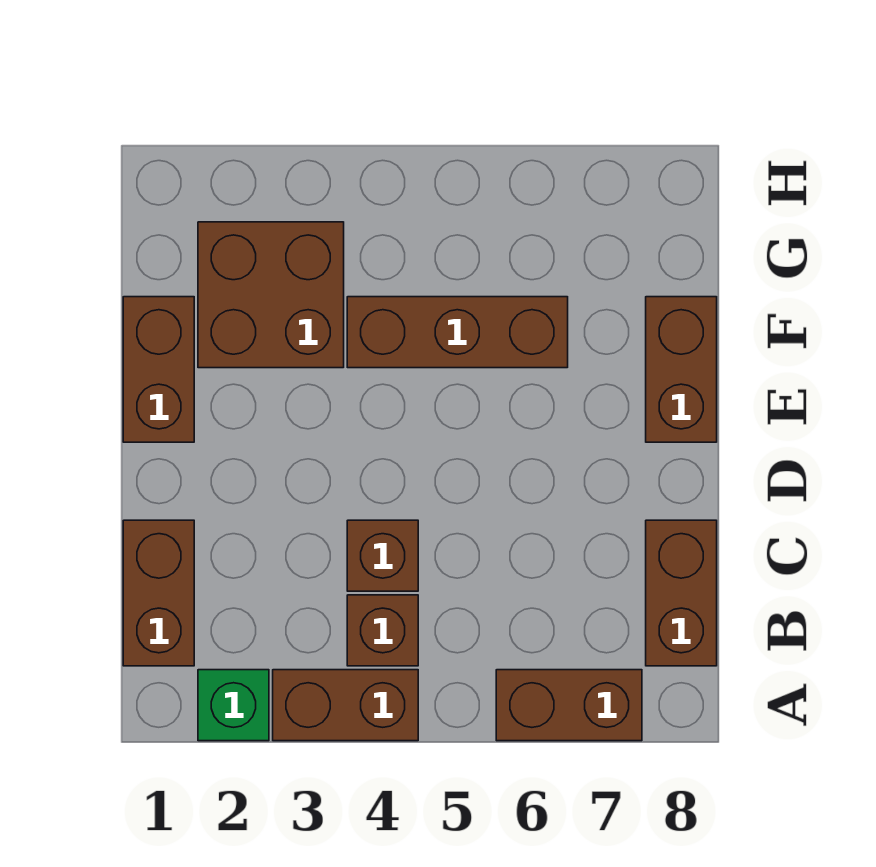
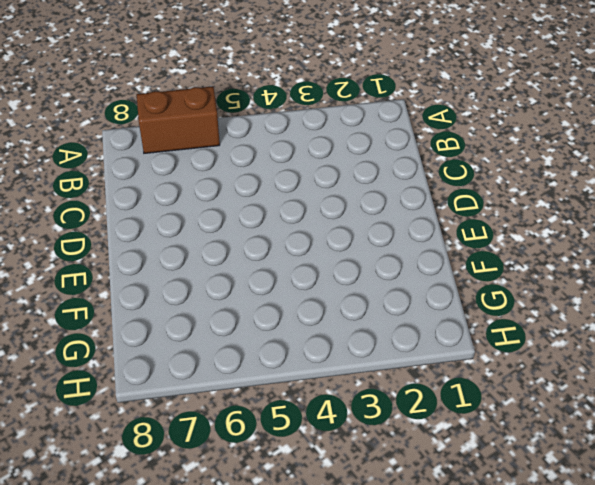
none -> green 1x1 brick [198,670,269,741]
none -> brown 1x2 brick [273,670,418,741]

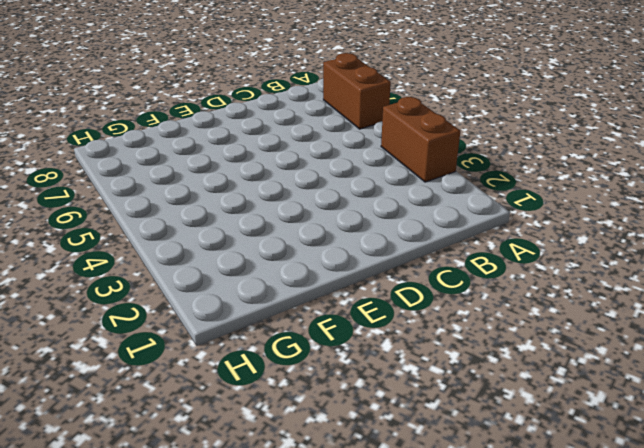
none -> green 1x1 brick [198,670,269,741]
none -> brown 1x2 brick [123,520,194,666]

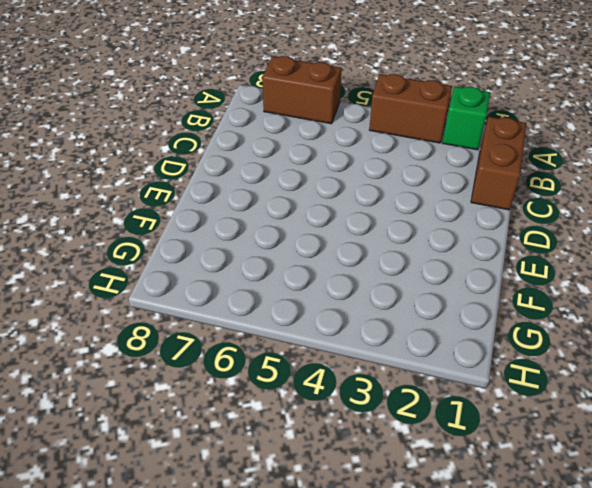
none -> brown 1x1 brick [347,595,418,666]
none -> brown 1x2 brick [646,520,717,666]

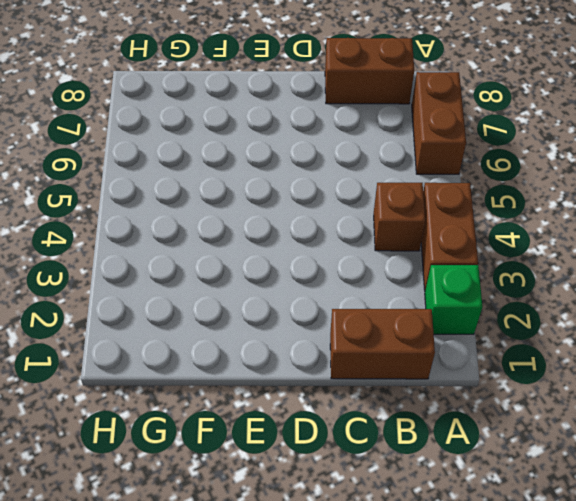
none -> brown 1x1 brick [347,520,418,591]
none -> brown 1x2 brick [123,297,194,442]

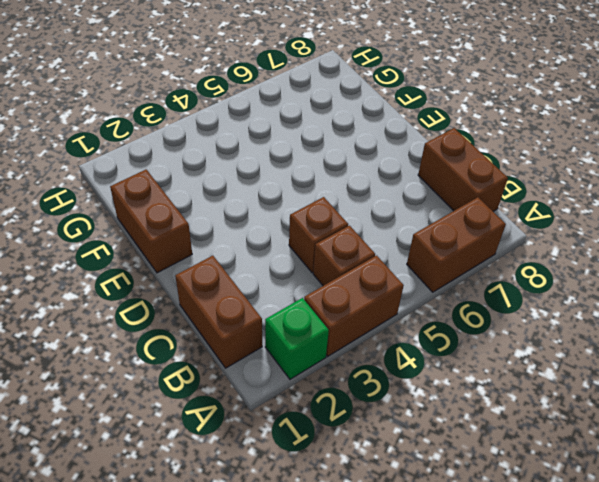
none -> brown 1x2 brick [646,297,717,442]
none -> brown 2x2 brick [198,222,344,368]

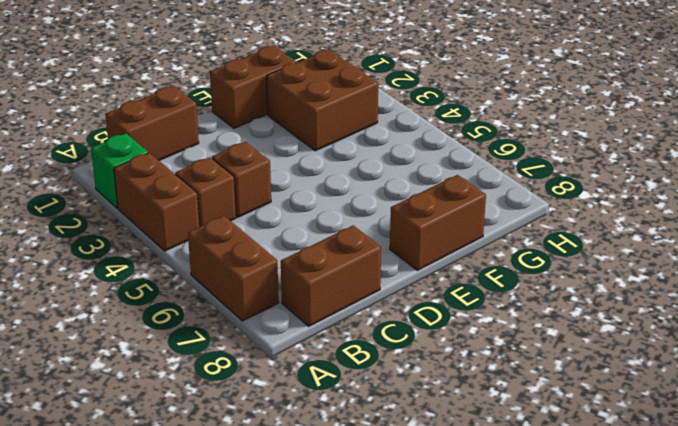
none -> brown 1x3 brick [347,297,568,368]

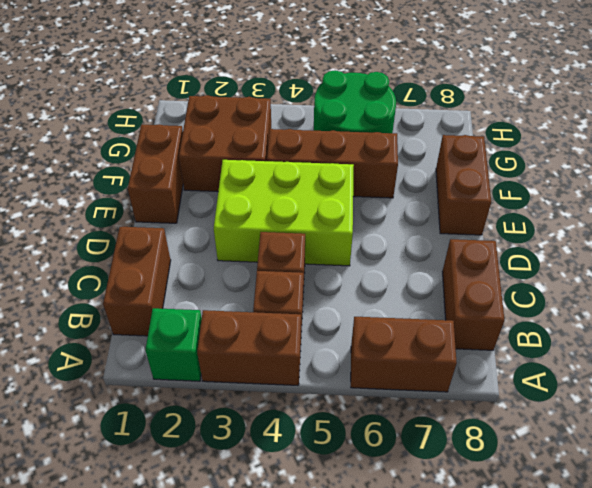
lime 2x3 brick [214,160,354,266] -> none
green 2x2 round brick [314,70,396,133] -> none

